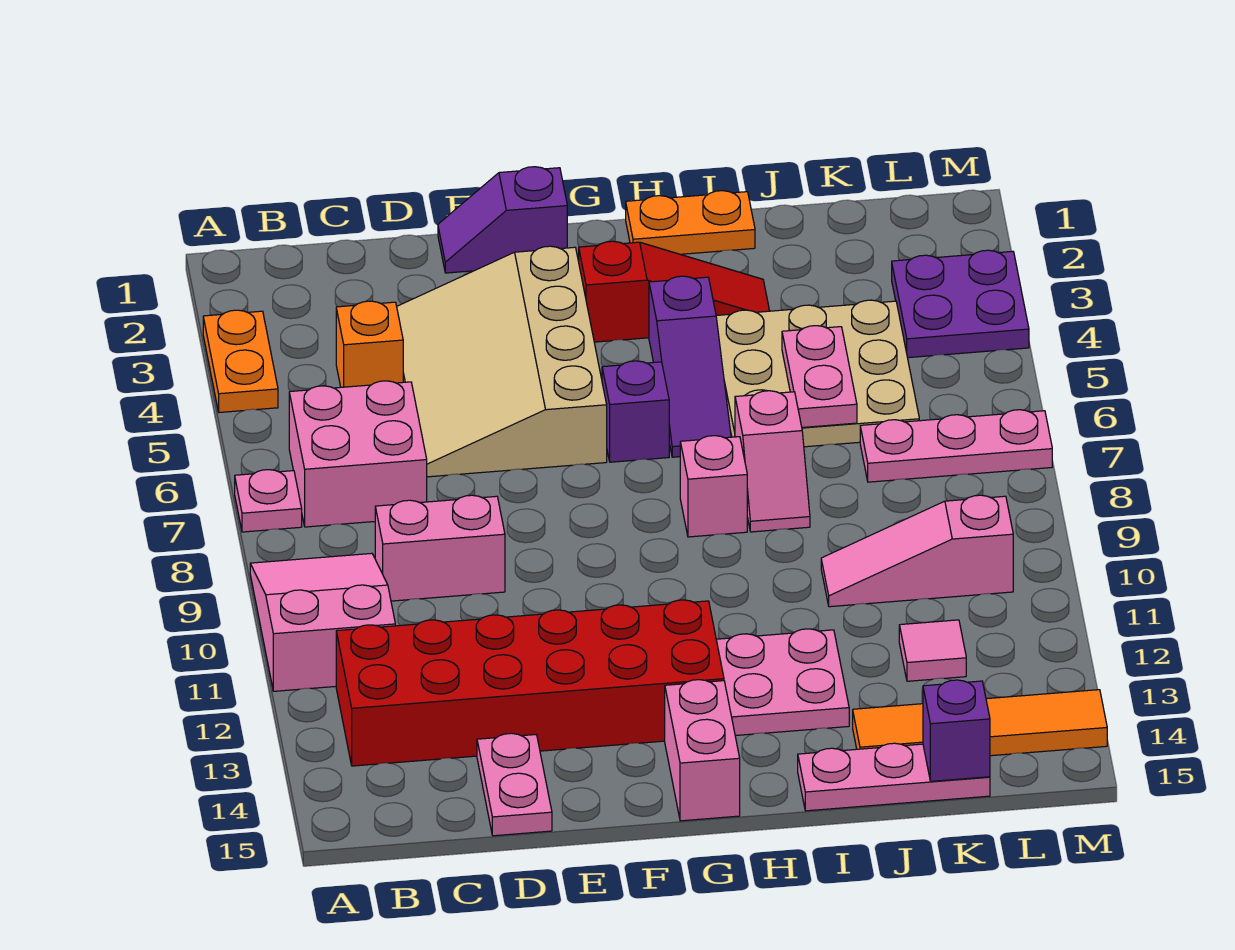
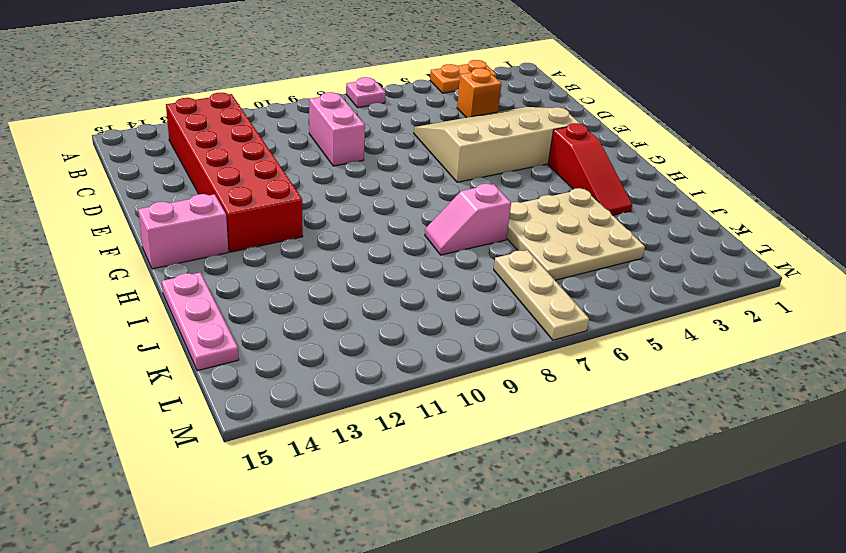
tan 1x3 plate [494,250,589,340] -> pink 1x3 plate [860,410,1052,482]
none -> pink 2x3 slope [250,553,395,691]
none -> pink 2x2 brick [289,381,427,527]
none -> pink 1x2 plate [477,733,552,836]

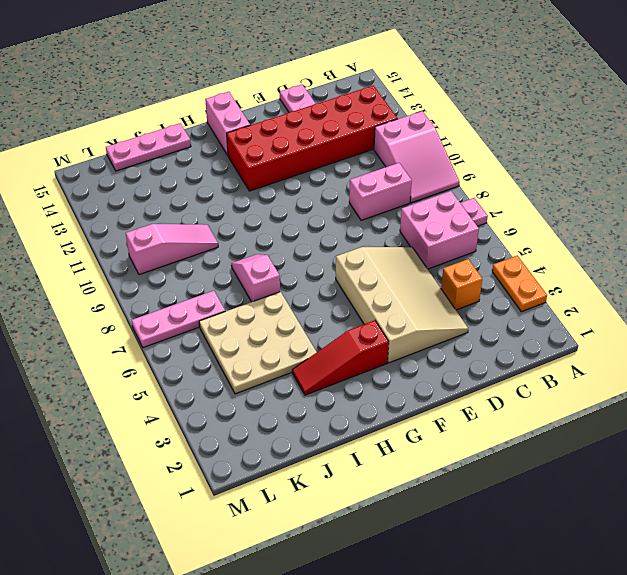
none -> purple 1x2 slope [438,167,567,273]
none -> purple 1x1 brick [602,361,669,462]
none -> orange 1x2 plate [626,191,755,254]

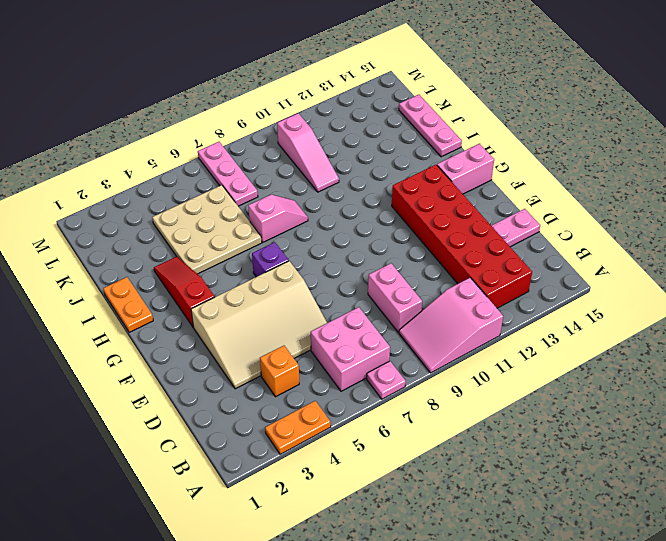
none -> purple 1x2 slope [438,167,567,273]
none -> purple 1x3 slope [649,276,731,457]
none -> pink 1x1 brick [680,436,747,537]

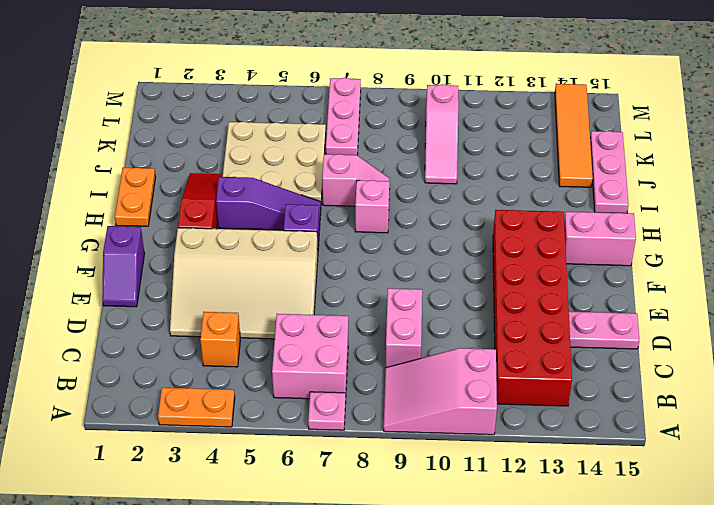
none -> pink 2x2 plate [716,629,849,736]
none -> pink 1x1 tile [899,620,966,681]
none -> purple 2x2 plate [892,250,1029,358]

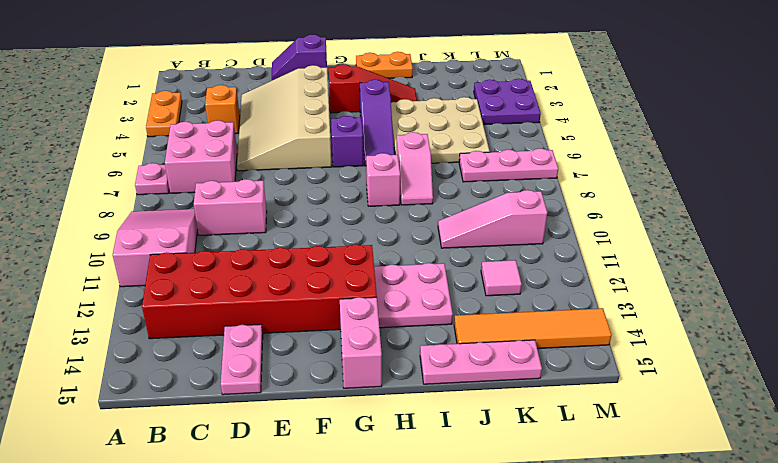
none -> pink 1x2 plate [782,326,857,427]
none -> purple 1x1 brick [923,680,990,781]

